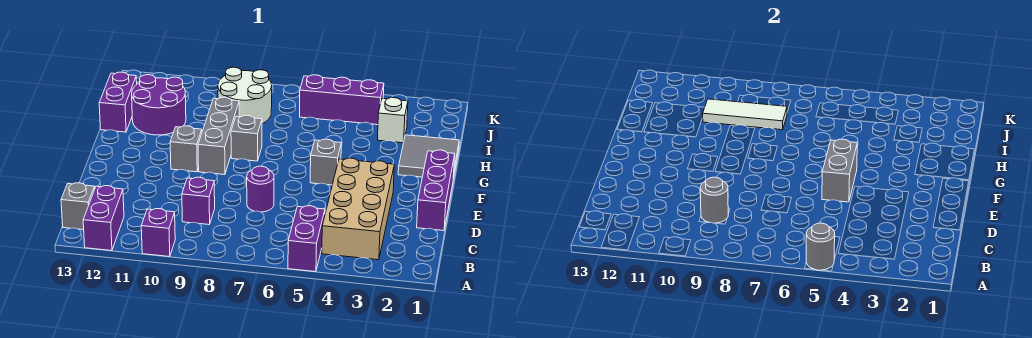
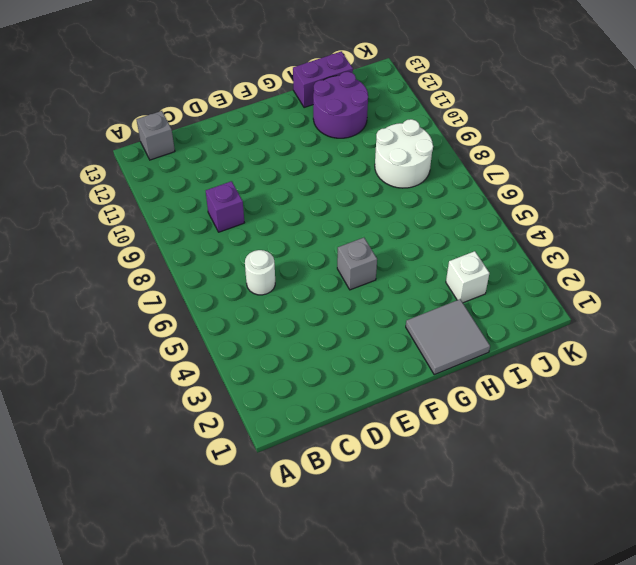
white 1x1 round brick [245,250,275,295] -> none
none -> purple 1x2 brick [288,206,325,272]
none -> purple 1x1 brick [141,209,175,257]
none -> purple 1x2 brick [83,186,124,251]

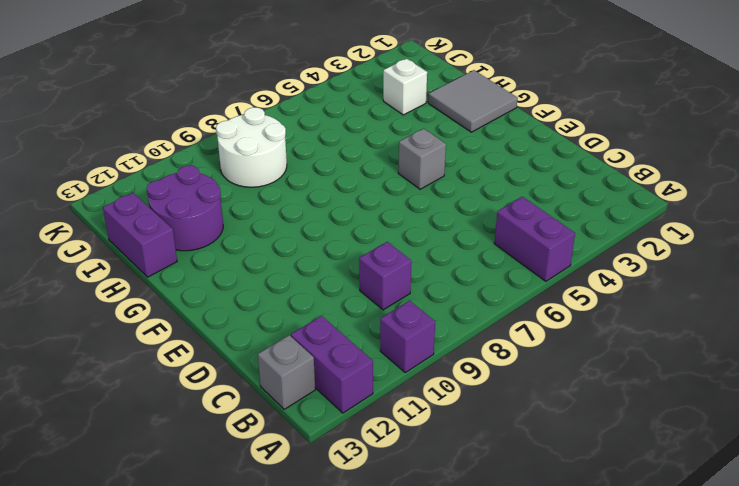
none -> tan 2x4 brick [322,158,394,260]
none -> purple 1x3 brick [417,150,455,231]
none -> purple 1x1 round brick [247,166,274,212]

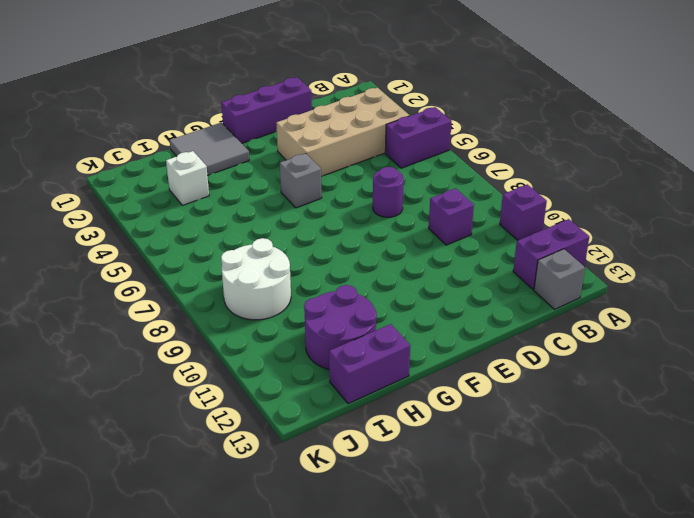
none -> grey 1x3 brick [198,97,239,175]
none -> grey 1x1 brick [170,126,202,172]
none -> grey 1x1 brick [231,115,262,161]

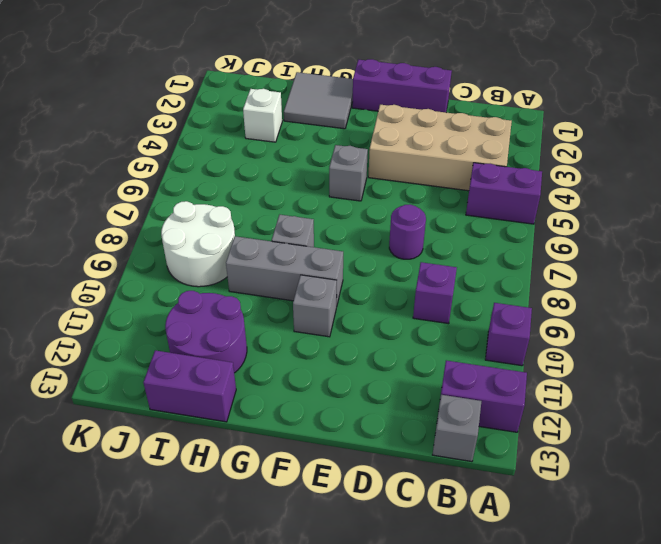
none -> purple 1x3 brick [300,75,384,125]
none -> grey 1x1 round brick [806,223,835,270]
none -> grey 1x1 round brick [700,177,728,223]

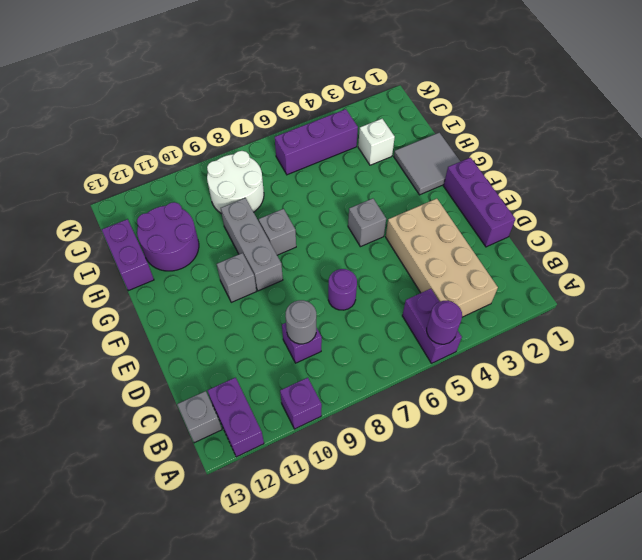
purple 1x1 round brick [427,301,462,344] -> grey 1x1 round brick [806,223,835,270]
none -> grey 1x2 brick [822,139,857,202]
none -> white 1x3 tile [703,99,787,130]

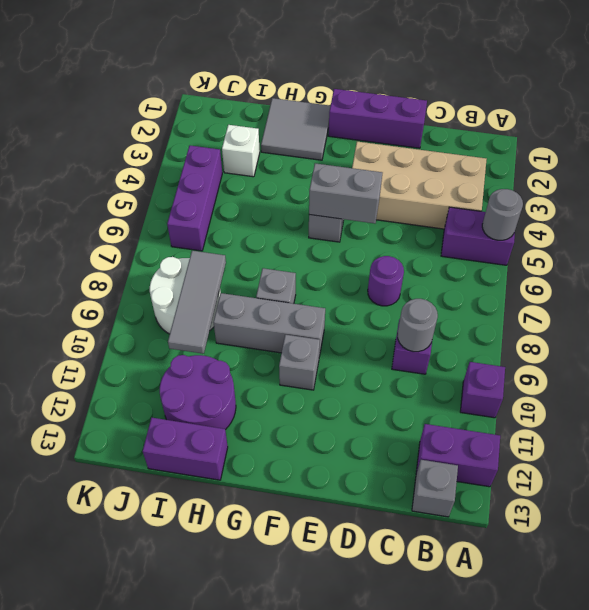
grey 1x3 tile [168,251,226,354] -> white 1x3 tile [703,99,787,130]

